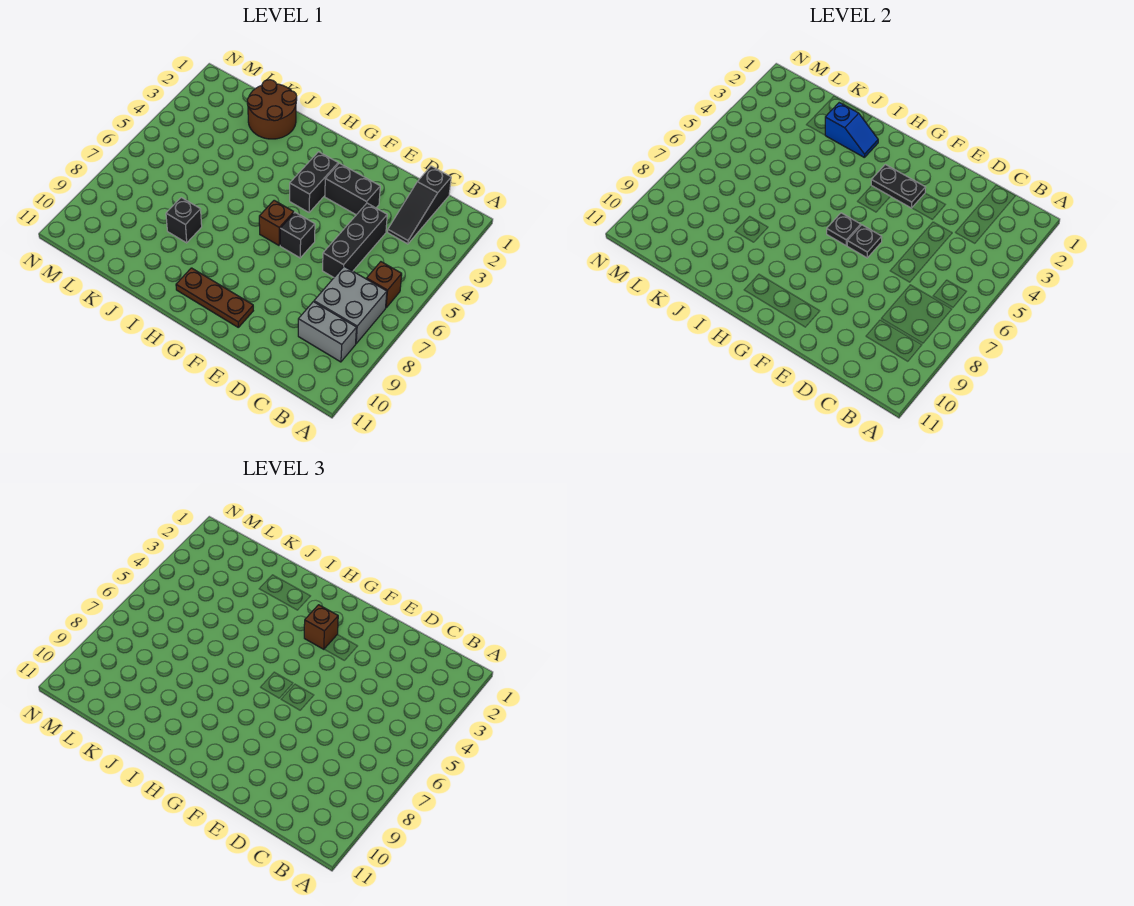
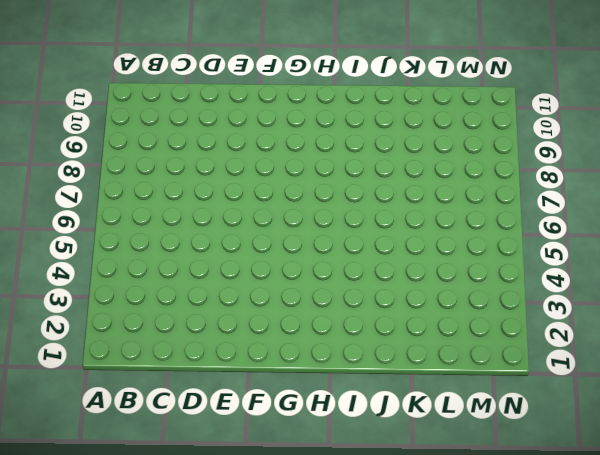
none -> brown 1x1 brick [367,262,402,308]
none -> grey 2x2 brick [314,266,387,344]
none -> grey 1x2 brick [298,302,357,362]

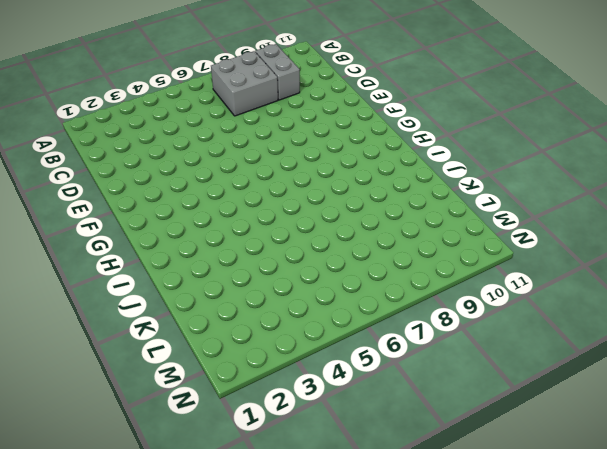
none -> brown 1x1 brick [367,262,402,308]
none -> black 1x3 slope [388,166,451,244]
none -> black 1x3 brick [323,203,387,277]

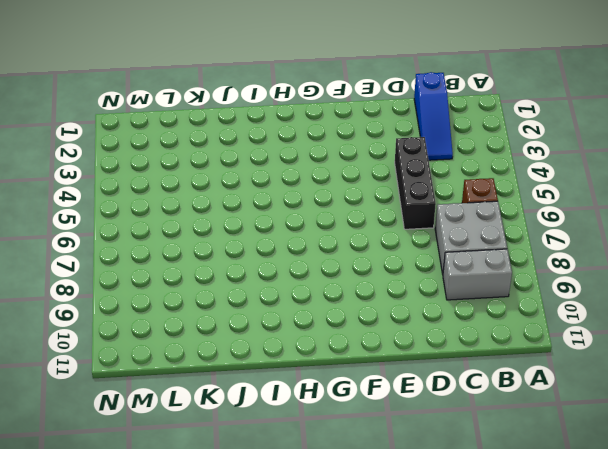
blue 1x3 slope [414,72,453,160] -> black 1x3 slope [388,166,451,244]
none -> black 1x2 brick [325,163,380,215]
none -> black 1x1 brick [280,213,315,258]
none -> brown 1x3 plate [176,268,253,327]

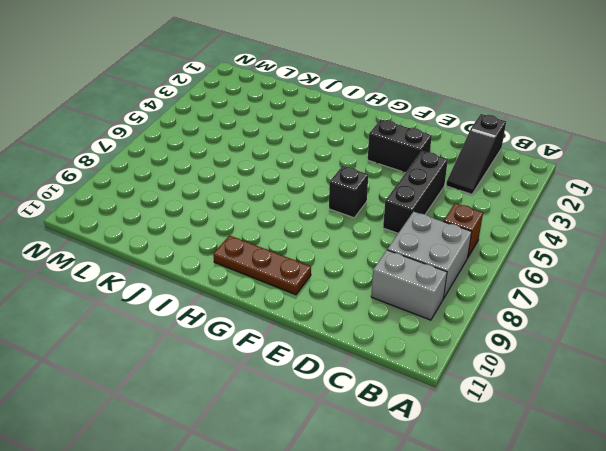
none -> black 1x2 brick [290,152,338,212]
none -> brown 1x1 brick [259,200,294,245]
none -> brown 2x2 round brick [247,80,297,139]

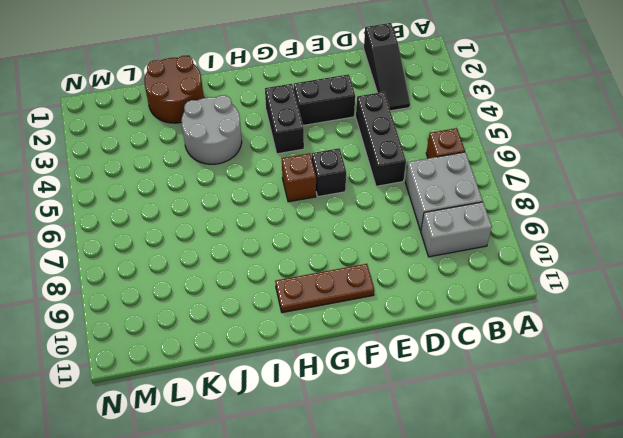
grey 2x2 round brick [181,95,242,164] -> none
none -> black 1x1 brick [166,198,202,243]
none -> black 1x2 plate [871,164,926,208]
none -> black 1x1 plate [847,225,882,258]

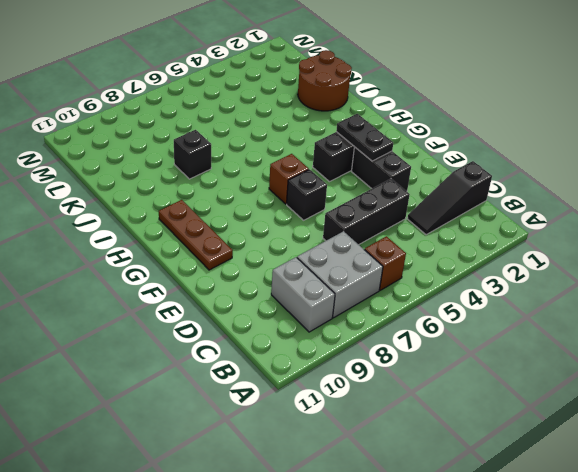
none -> black 1x1 plate [847,225,882,258]
none -> black 1x1 plate [827,213,861,245]
none -> blue 1x2 slope [825,103,878,158]

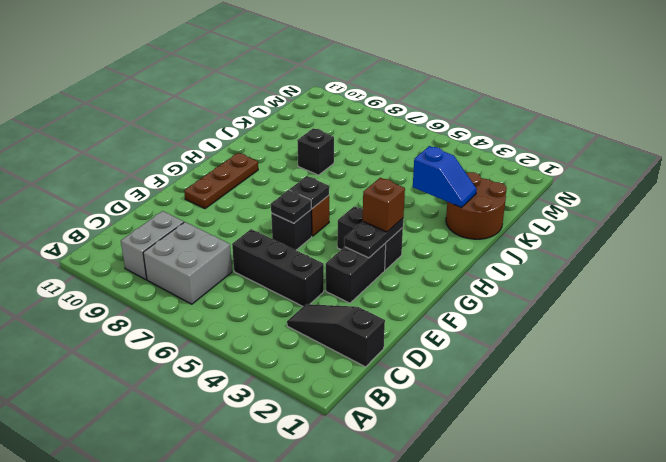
blue 1x2 slope [413,146,477,208] -> blue 1x2 slope turned to [825,103,878,158]
none -> brown 1x1 brick [367,262,402,308]

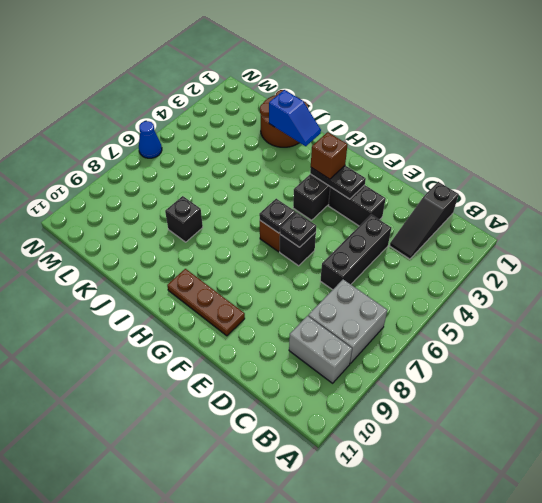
blue 1x1 cone [139,121,162,158] -> none
none -> brown 1x1 brick [367,262,402,308]

